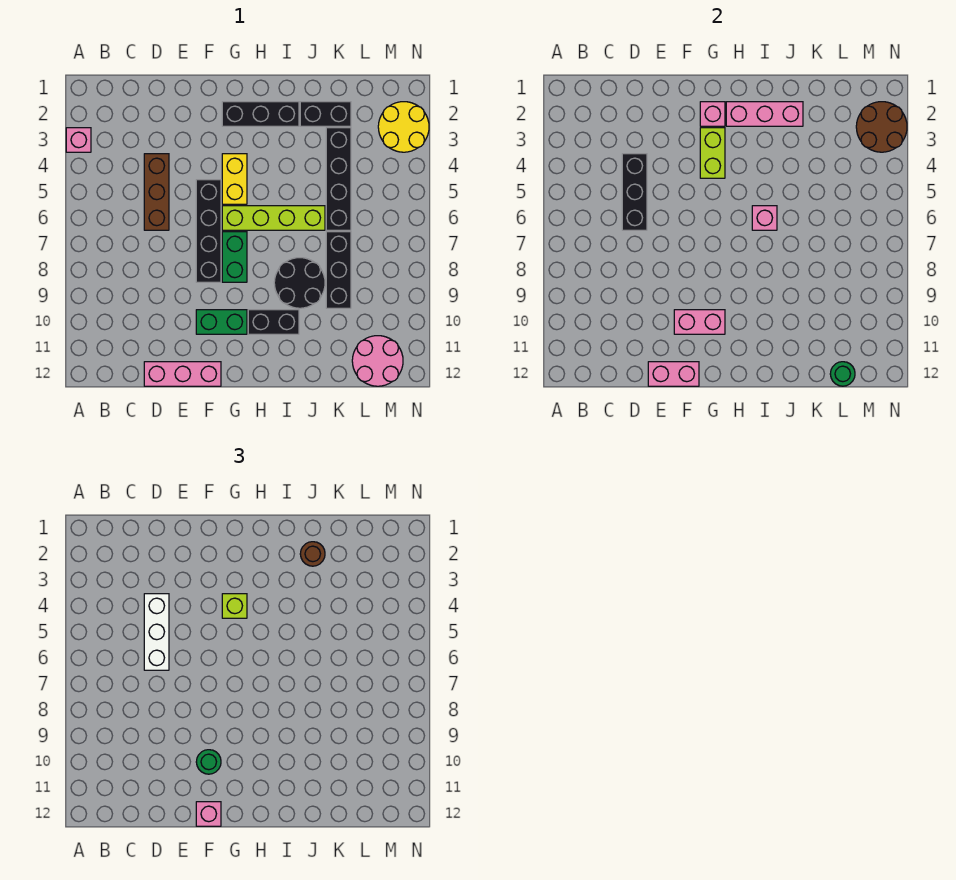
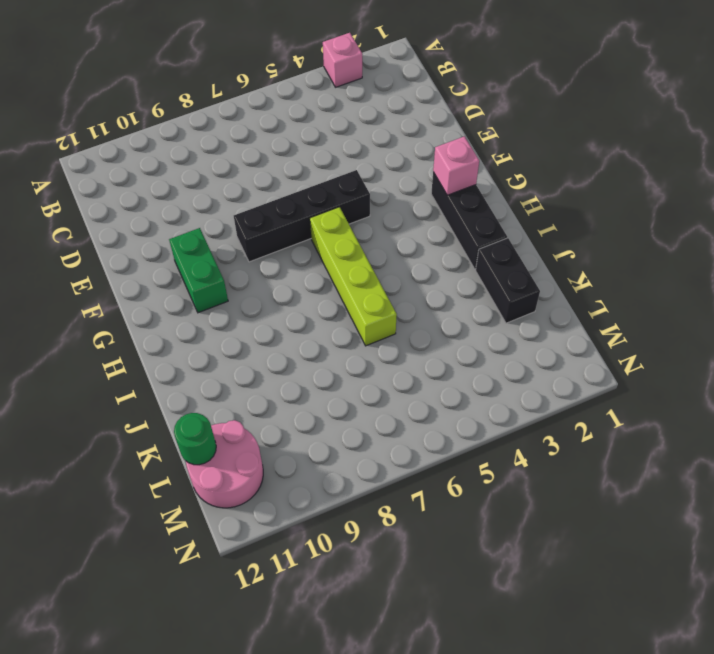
none -> brown 1x3 brick [144,154,169,230]
none -> pink 1x3 brick [144,362,221,386]
none -> yellow 1x2 brick [222,154,247,204]
none -> green 1x2 brick [222,232,247,282]

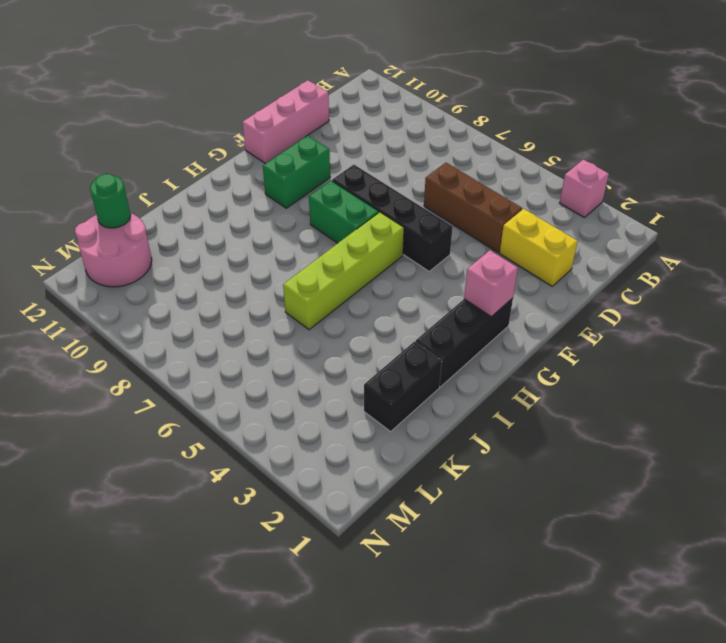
yellow 1x2 brick [500,209,578,286] -> yellow 1x2 brick moved to [222,154,247,204]
none -> black 1x2 brick [248,310,299,334]
none -> black 2x2 round brick [274,258,325,308]
none -> black 1x4 brick [326,128,351,230]
none -> black 1x3 brick [326,232,351,308]

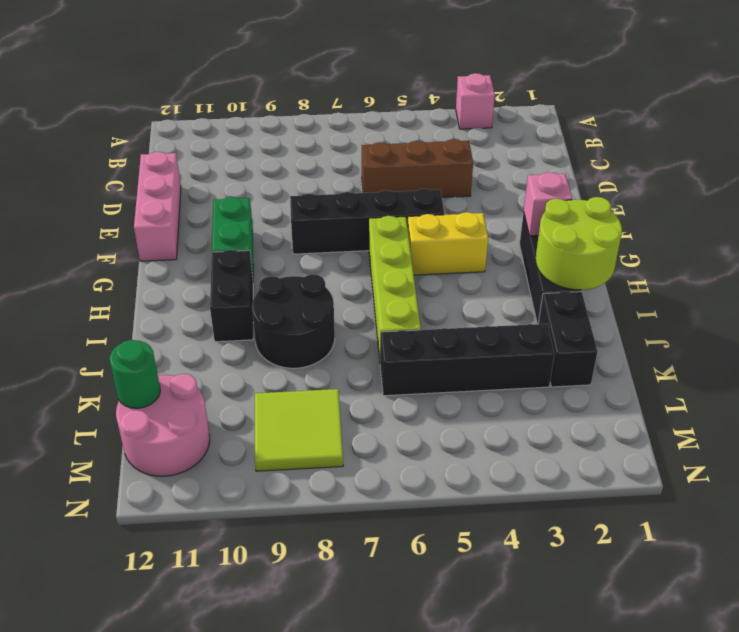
lime 2x2 round brick [535,197,622,290] -> pink 1x3 brick [726,102,803,126]
lime 2x2 tile [255,389,343,471] -> none
none -> green 1x2 brick [222,232,247,282]
none -> black 1x3 brick [326,232,351,308]
none -> yellow 2x2 round brick [378,102,429,152]
none -> black 1x3 brick [622,154,647,230]

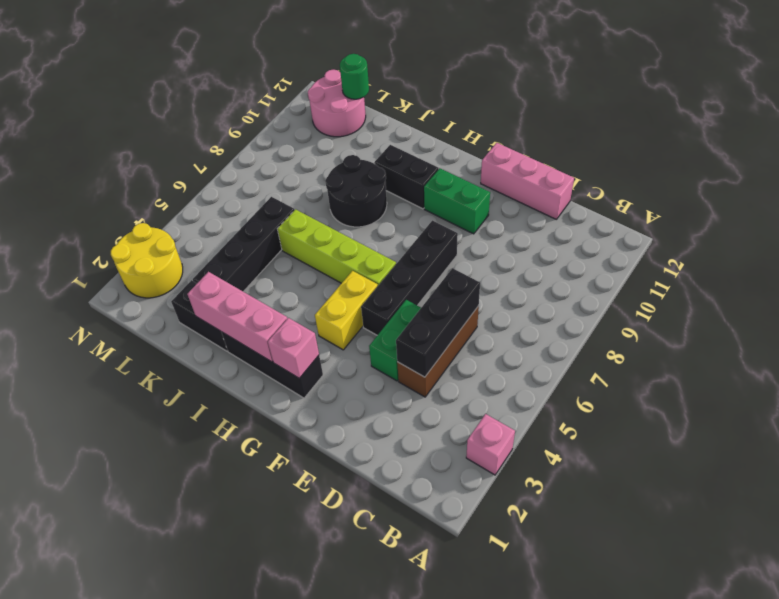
green 1x2 brick [369,300,421,381] -> green 1x2 brick moved to [222,232,247,282]
none -> black 1x3 brick [326,232,351,308]
none -> pink 1x2 brick [648,362,699,386]
none -> pink 1x2 brick [674,310,725,334]
none -> lime 1x2 brick [700,128,725,178]

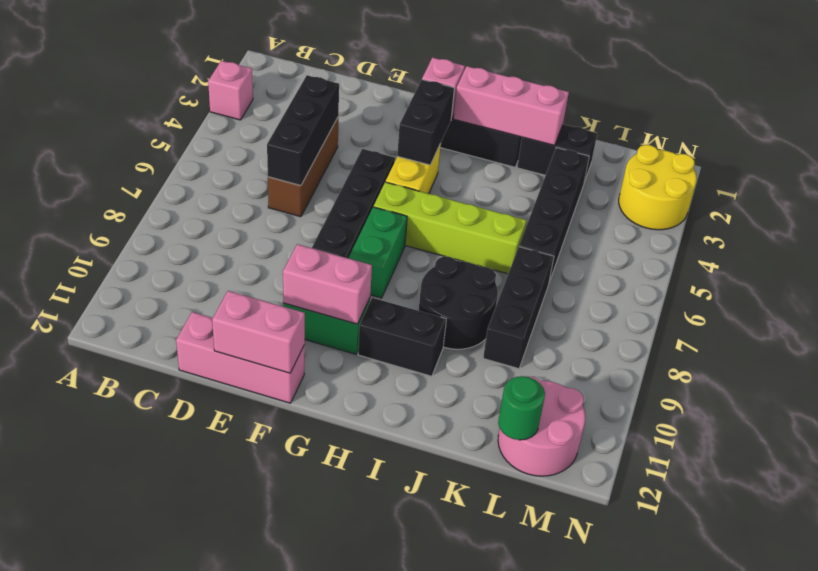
black 1x2 brick [397,80,454,165] -> lime 1x2 brick [700,128,725,178]
none -> pink 1x1 brick [752,206,777,230]
none -> brown 2x2 round brick [856,102,907,152]
none -> white 1x3 brick [144,594,169,670]
none -> green 1x1 round brick [196,750,221,774]

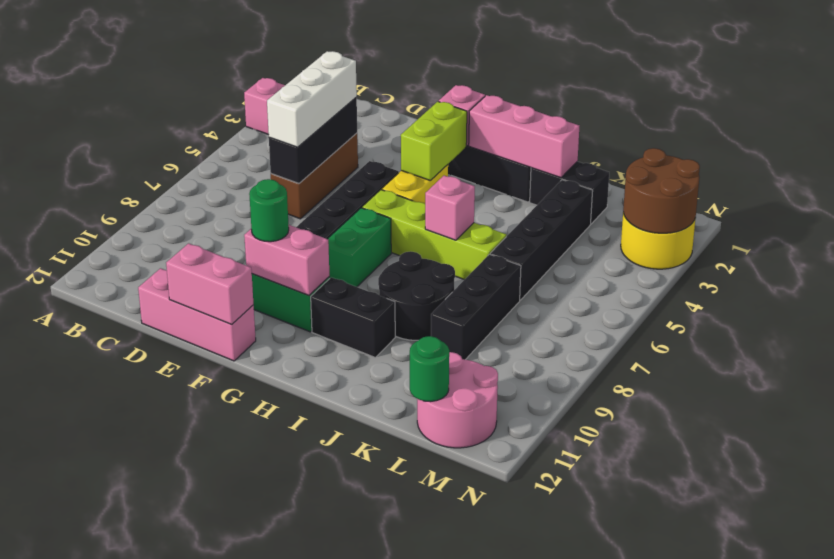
none -> pink 1x1 brick [196,802,221,826]
none -> lime 1x1 brick [222,594,247,618]
none -> brown 1x1 round brick [300,542,325,566]

